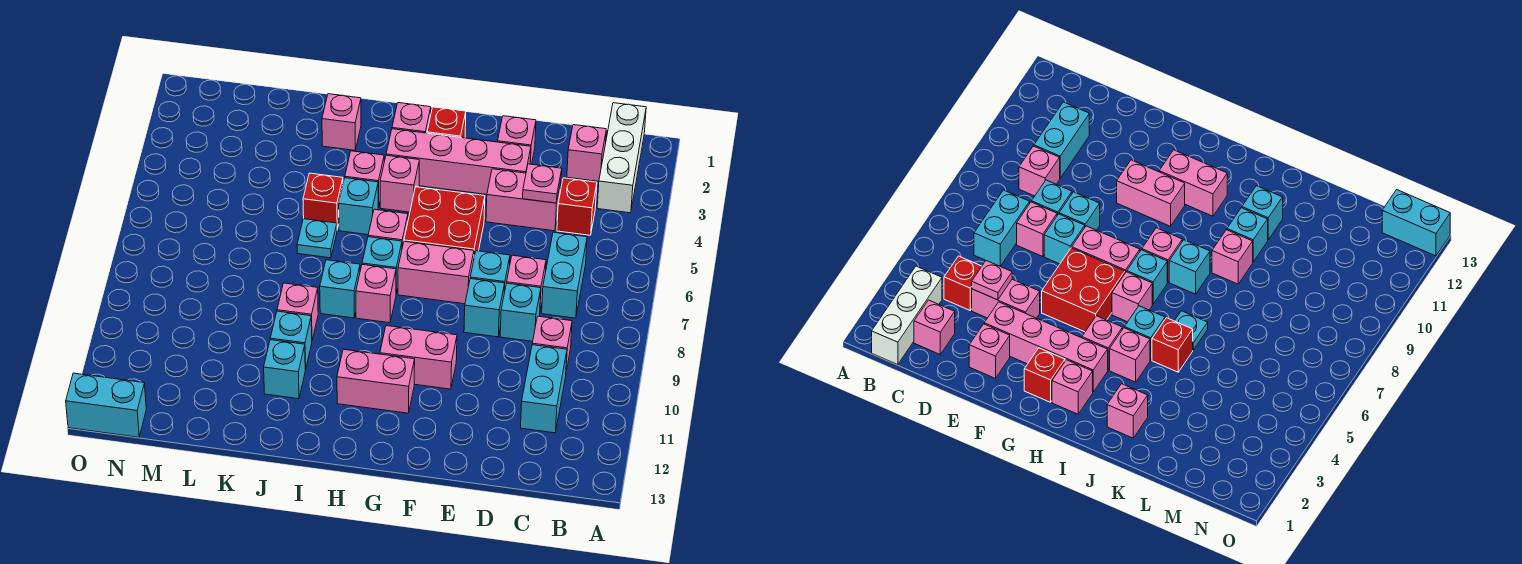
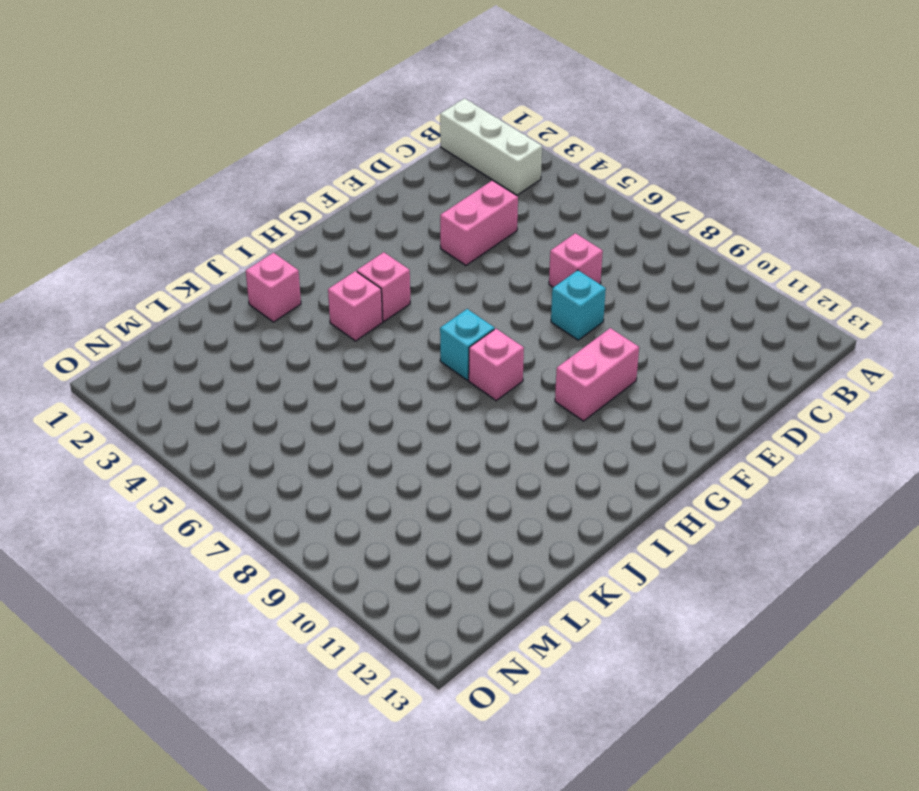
none -> pink 1x1 brick [567,125,606,181]
none -> red 1x1 brick [557,178,597,235]
none -> cyan 1x2 brick [542,232,587,318]
none -> pink 1x1 brick [532,316,572,371]

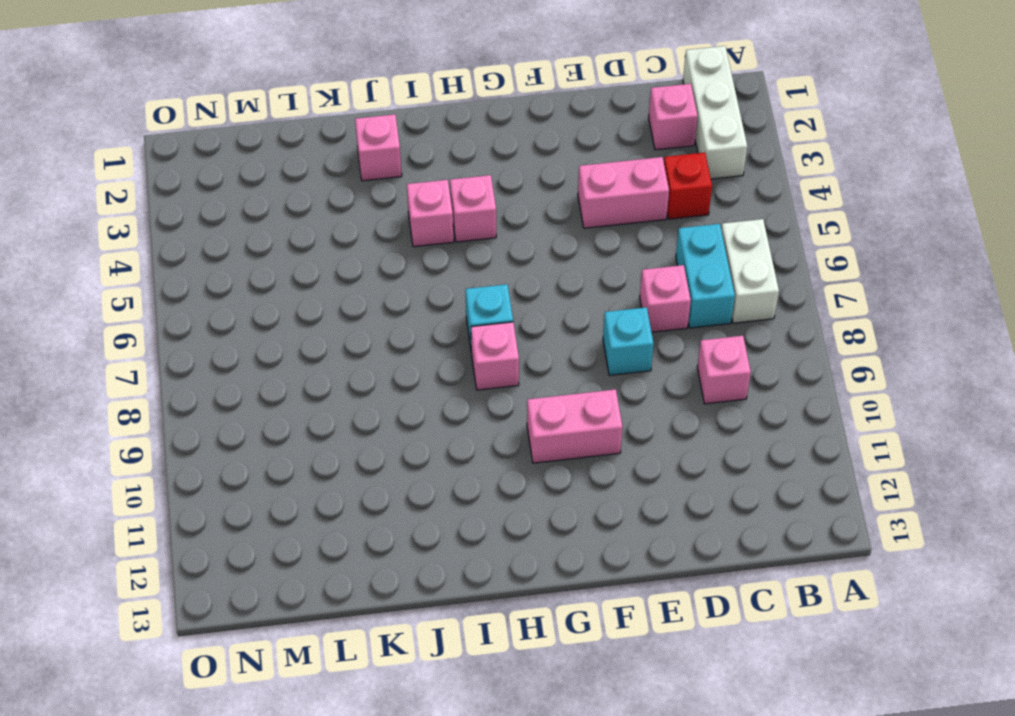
white 1x2 brick [721,219,779,323] -> none
none -> cyan 1x2 brick [521,345,567,433]
none -> cyan 1x1 brick [500,283,541,341]
none -> pink 1x1 brick [498,116,536,164]
none -> pink 1x4 brick [386,129,531,194]

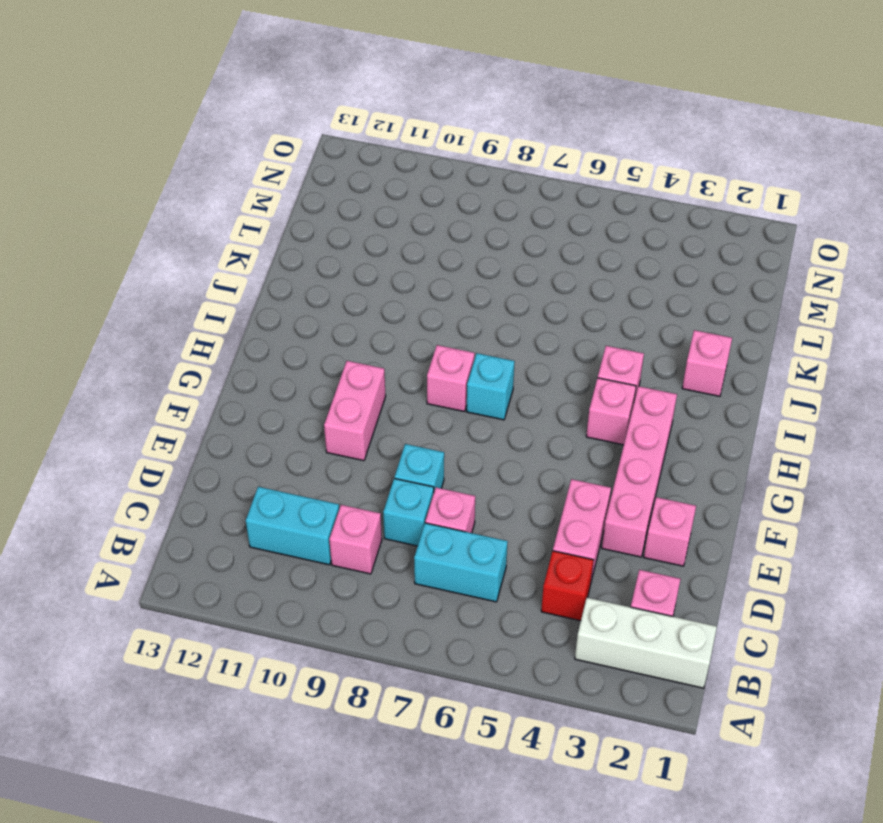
none -> cyan 1x1 brick [470,251,510,291]
none -> red 2x2 brick [404,187,485,257]
none -> pink 1x2 brick [398,241,474,304]
none -> red 1x1 brick [427,107,466,138]

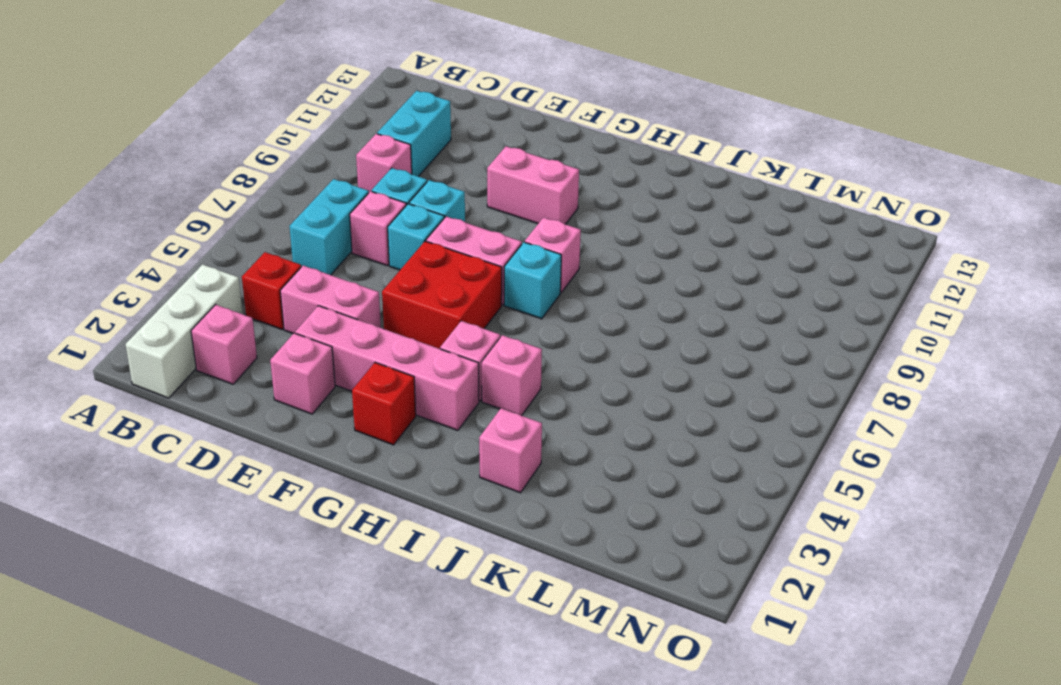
none -> pink 1x2 brick [337,349,415,413]
none -> pink 1x1 brick [392,103,431,133]
none -> pink 1x1 brick [368,209,408,247]
none -> cyan 1x1 brick [339,178,378,235]

